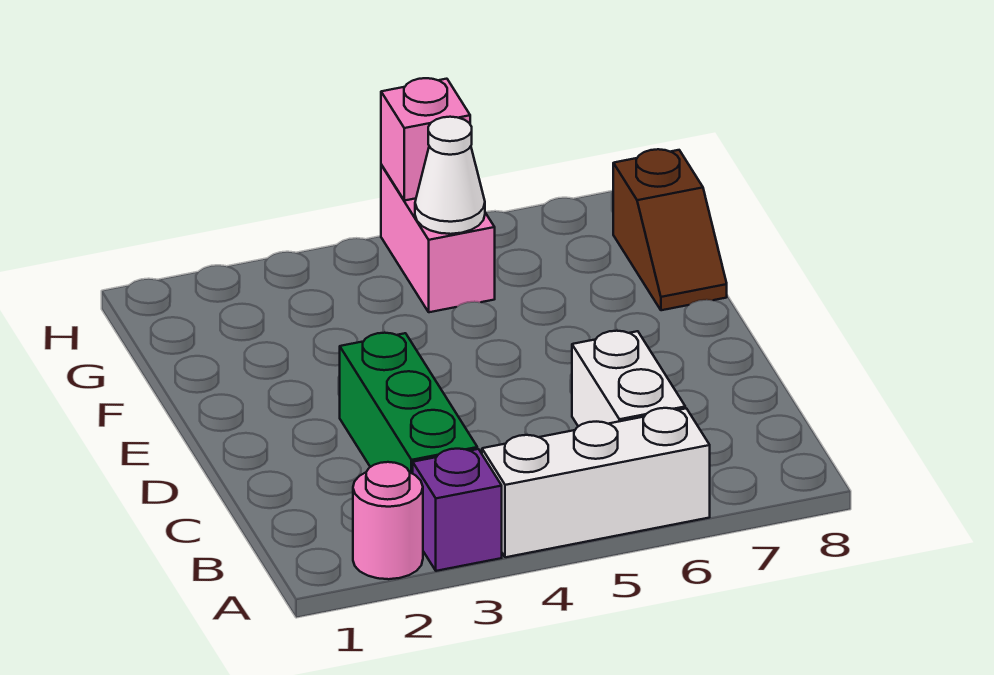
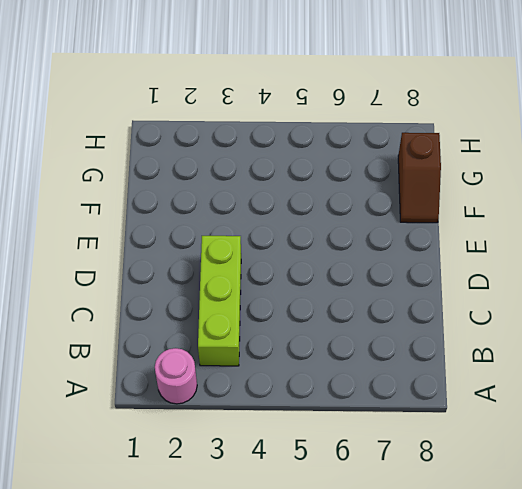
lime 1x3 brick [198,236,241,366] -> green 1x3 brick [340,333,477,474]
none -> purple 1x1 brick [413,449,502,571]
none -> white 1x3 brick [482,408,710,557]

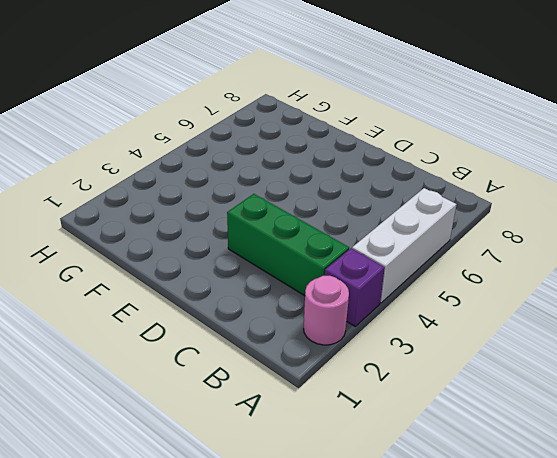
none -> white 1x2 brick [572,331,685,426]
none -> brown 1x2 slope [613,149,727,310]

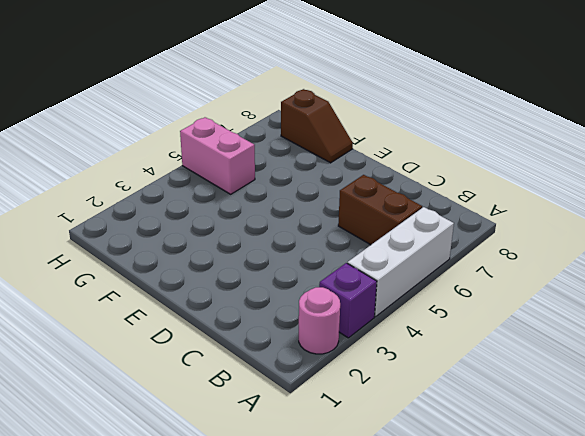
brown 1x2 brick [338,175,422,245] -> white 1x2 brick [572,331,685,426]
none -> green 1x3 brick [340,333,477,474]
none -> white 1x1 cone [415,117,485,234]

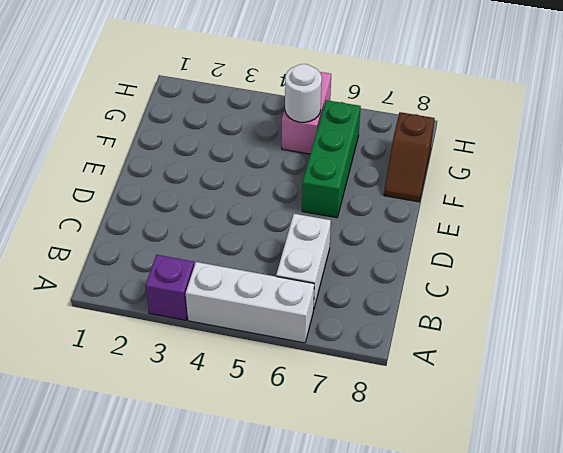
green 1x3 brick [302,100,361,218] -> green 1x3 brick moved to [340,333,477,474]
white 1x1 round brick [285,64,322,122] -> white 1x1 cone [415,117,485,234]
none -> pink 1x1 round brick [353,462,423,579]
none -> pink 1x1 brick [381,78,470,201]

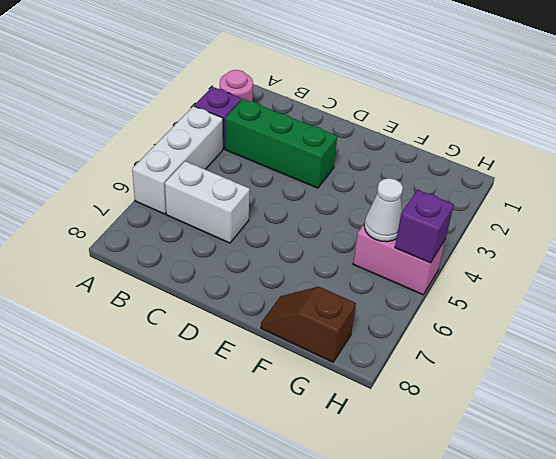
purple 1x1 brick [395,190,454,263] -> pink 1x1 brick [381,78,470,201]

